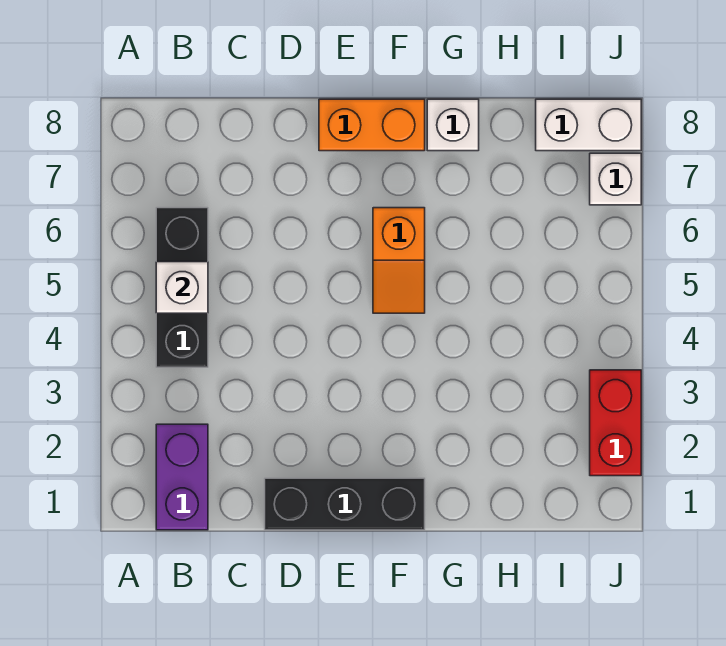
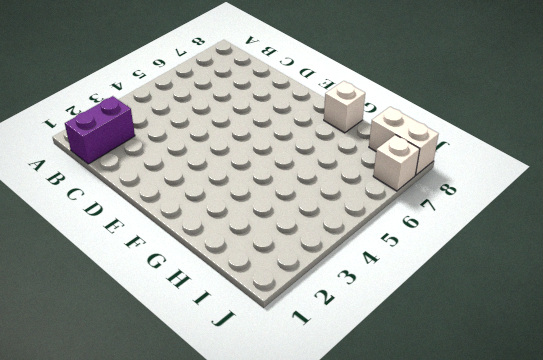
none -> black 1x3 brick [156,208,208,367]
none -> black 1x3 brick [265,478,425,530]

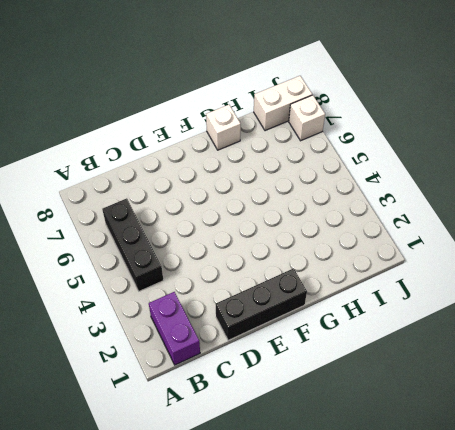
none -> orange 1x2 brick [319,99,425,151]
none -> orange 1x2 slope [373,208,425,313]

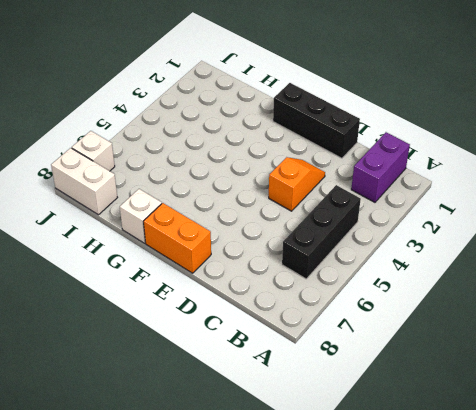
orange 1x2 slope [269,157,325,211] -> orange 1x2 slope moved to [373,208,425,313]
none -> red 1x2 brick [590,370,641,476]
none -> white 1x1 brick [156,262,208,313]

